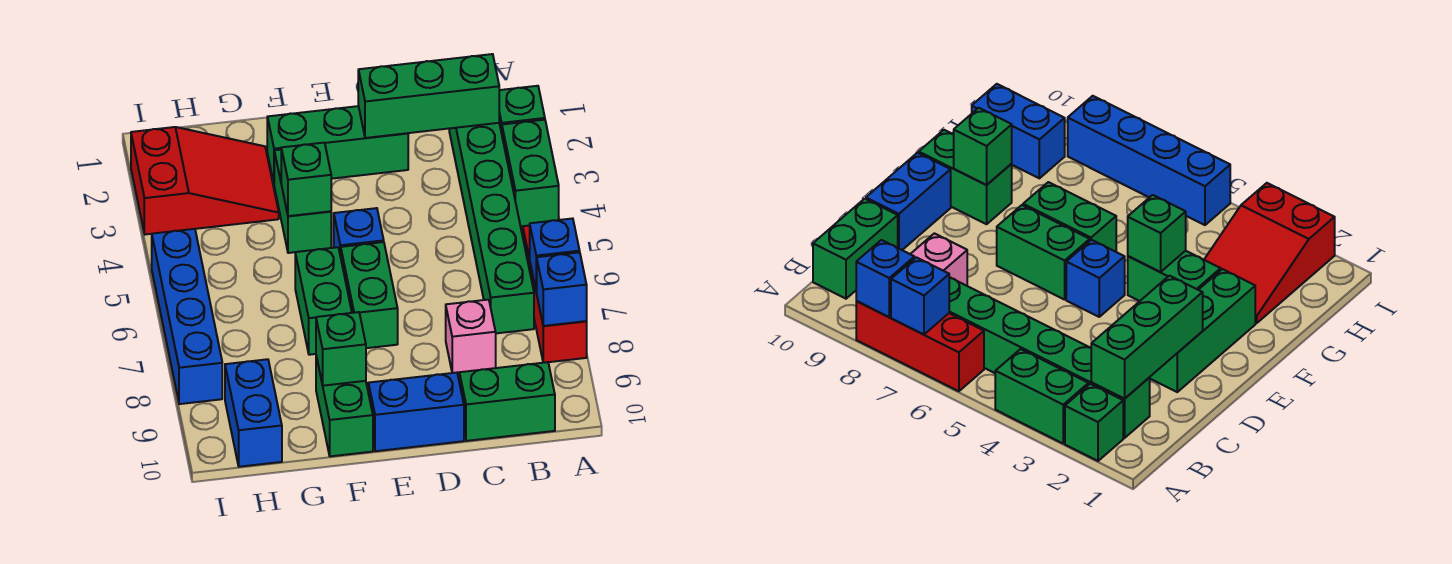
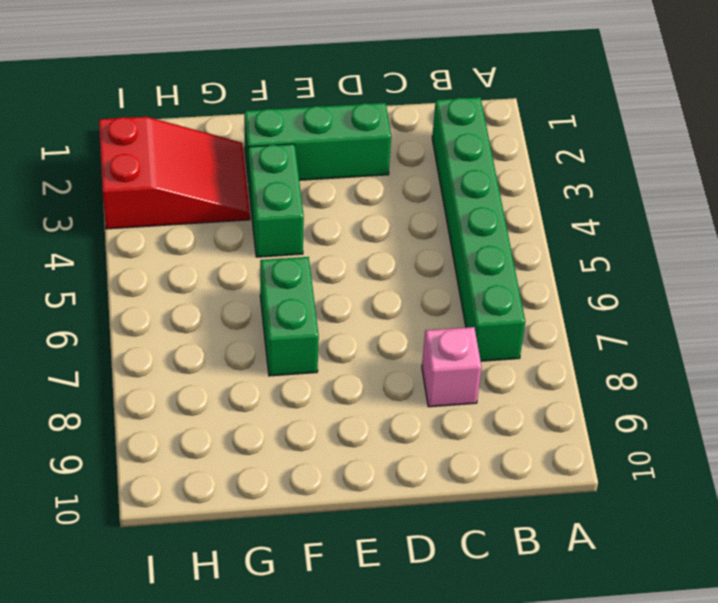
none -> green 1x1 brick [499,86,545,133]
none -> green 1x2 brick [502,120,559,227]
none -> red 1x3 brick [523,225,587,363]

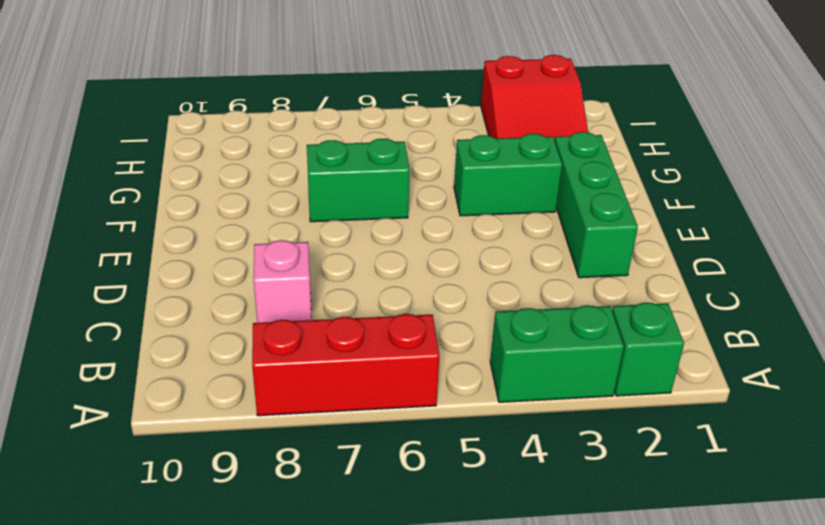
none -> green 1x6 brick [449,123,534,333]
none -> green 1x2 brick [459,362,555,441]
none -> blue 1x2 brick [368,373,464,451]

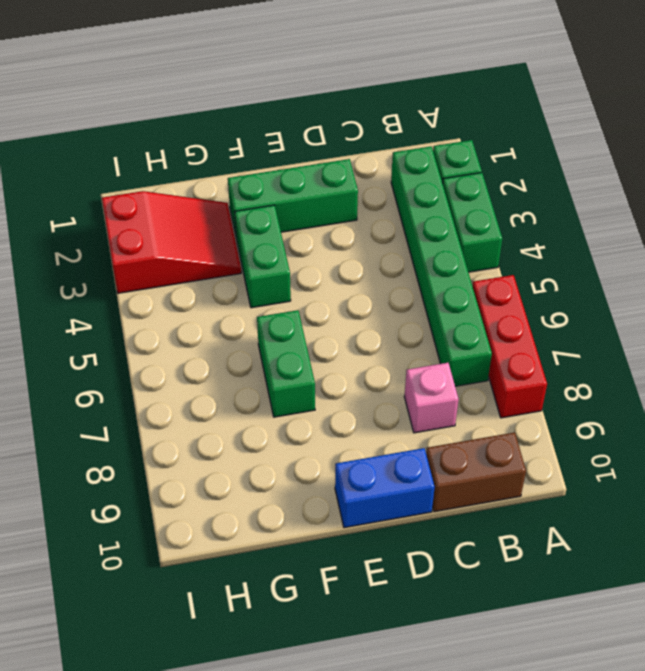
brown 1x2 brick [426,432,526,512] -> green 1x2 brick [459,362,555,441]
none -> blue 1x1 brick [334,208,384,257]
none -> green 1x2 brick [341,242,398,348]
none -> green 1x2 brick [316,356,373,456]

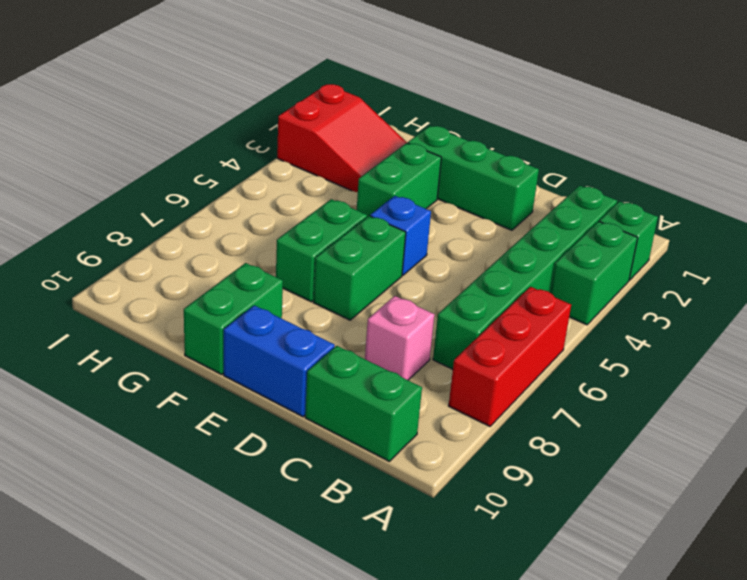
none -> blue 1x2 brick [225,359,282,467]
none -> blue 1x4 brick [152,229,222,404]
none -> blue 1x1 brick [530,218,580,292]

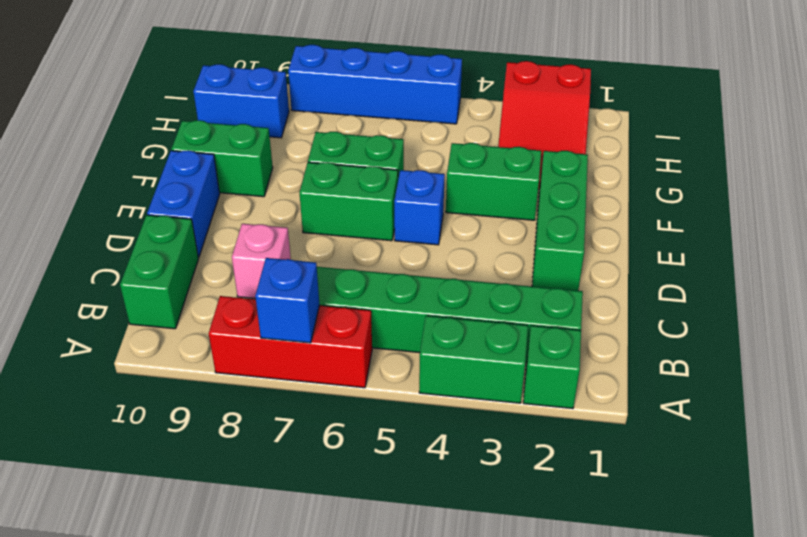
none -> blue 1x1 brick [537,252,587,326]
none -> green 1x3 brick [358,54,499,138]
none -> green 1x1 brick [281,143,331,216]

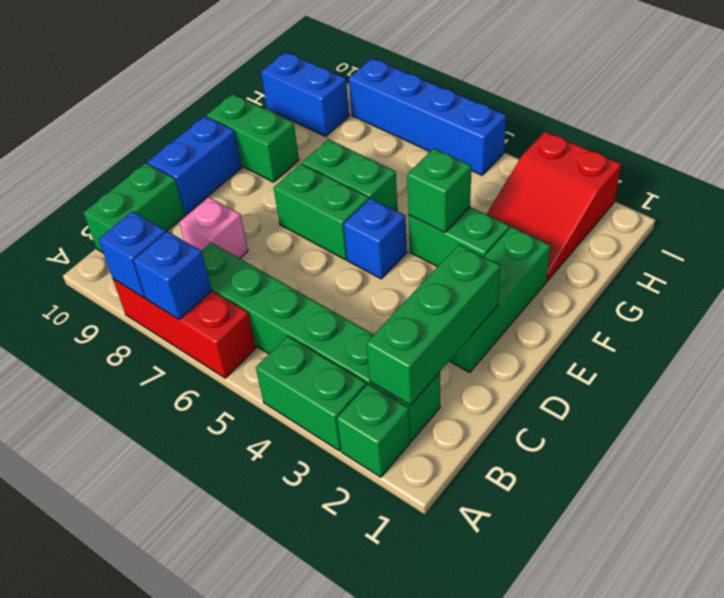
none -> green 1x1 brick [316,312,366,386]

